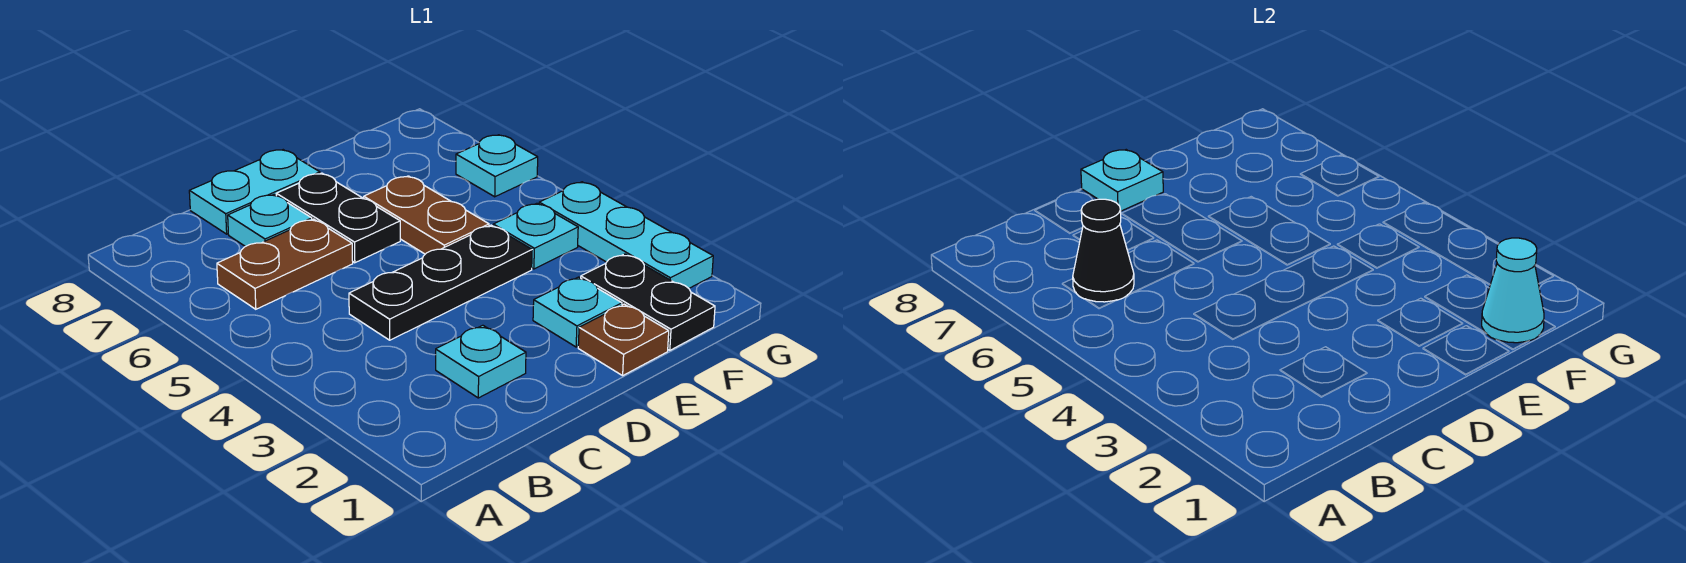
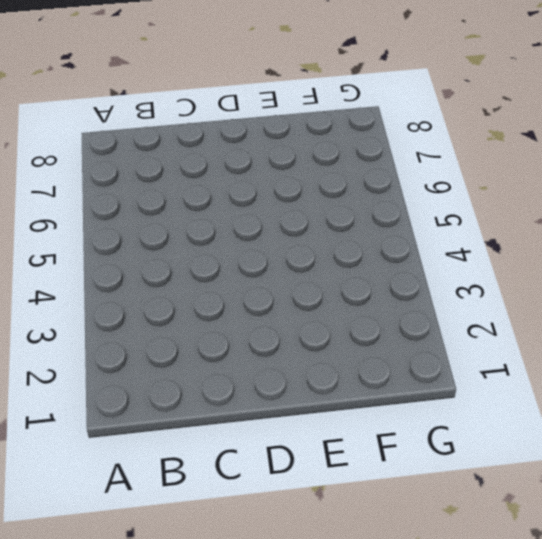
none -> brown 1x2 plate [217,219,353,309]
none -> cyan 1x1 plate [436,325,526,398]
none -> black 1x3 plate [349,225,532,340]

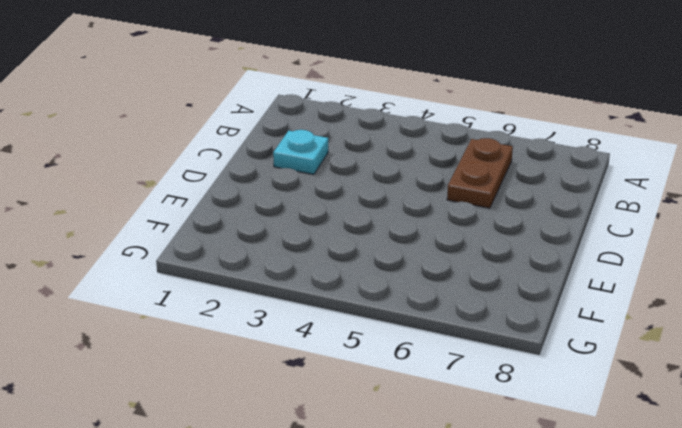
none -> black 1x3 plate [349,225,532,340]
none -> cyan 1x1 plate [228,195,312,246]
none -> cyan 1x2 plate [189,150,320,234]

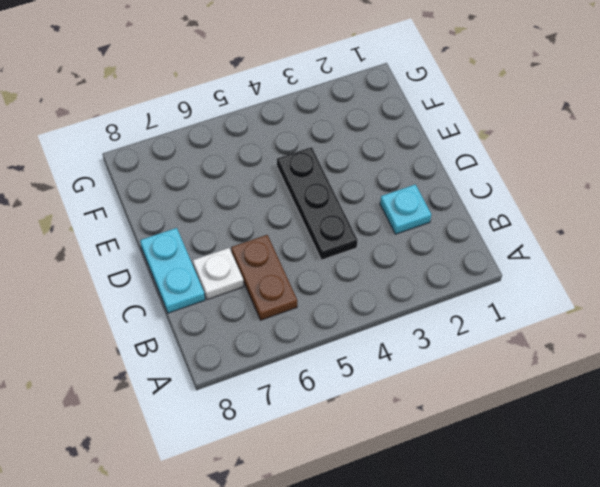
white 1x1 plate [193,248,244,300] -> cyan 1x1 plate [228,195,312,246]
none -> black 1x2 plate [276,173,400,263]
none -> brown 1x1 plate [578,304,669,376]
none -> cyan 1x1 plate [533,277,622,347]

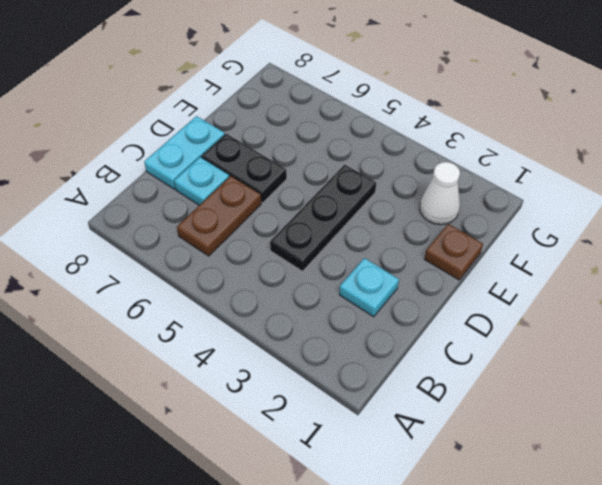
white 1x1 cone [420,162,460,225] -> black 1x2 plate [581,254,715,350]
none -> cyan 1x1 plate [533,277,622,347]
none -> brown 1x2 plate [364,176,489,254]
none -> cyan 1x1 plate [493,203,578,269]

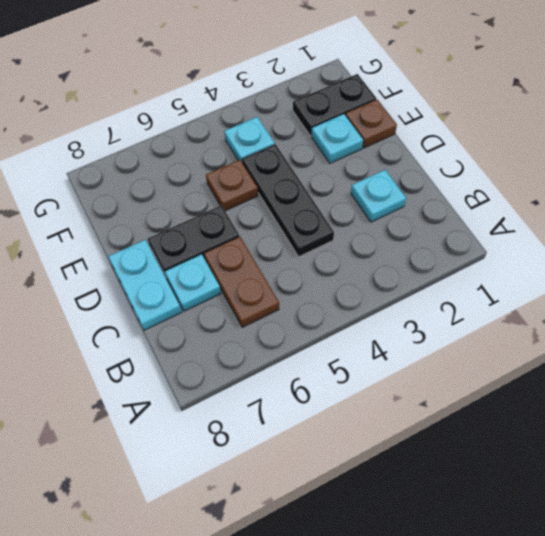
brown 1x1 plate [206,160,258,211] -> brown 1x2 plate [364,176,489,254]
none -> cyan 1x3 plate [539,182,713,288]
none -> cyan 1x1 plate [456,135,538,197]
none -> black 1x1 cone [1073,199,1134,302]

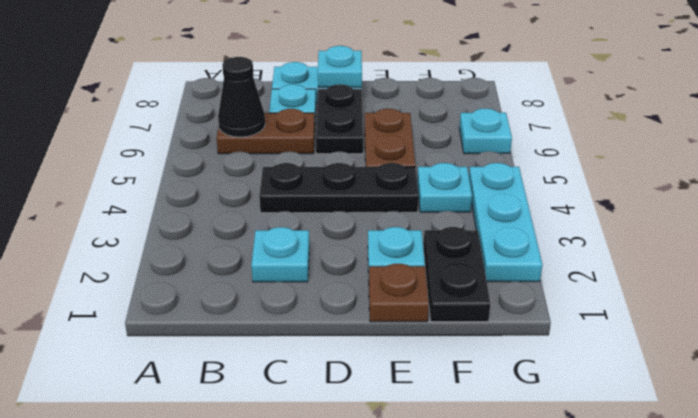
none -> cyan 1x1 cone [1482,238,1544,343]

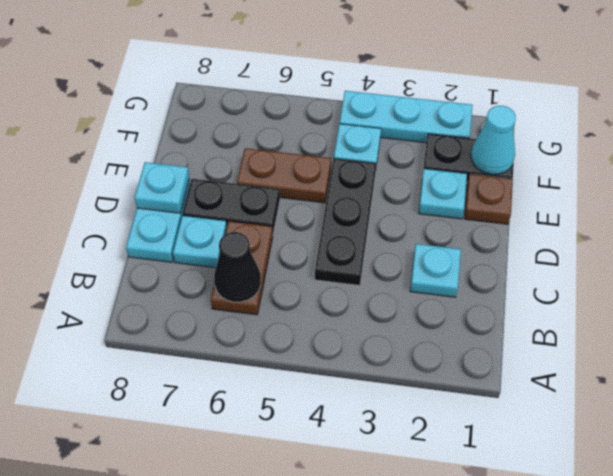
none -> cyan 1x1 plate [456,135,538,197]

